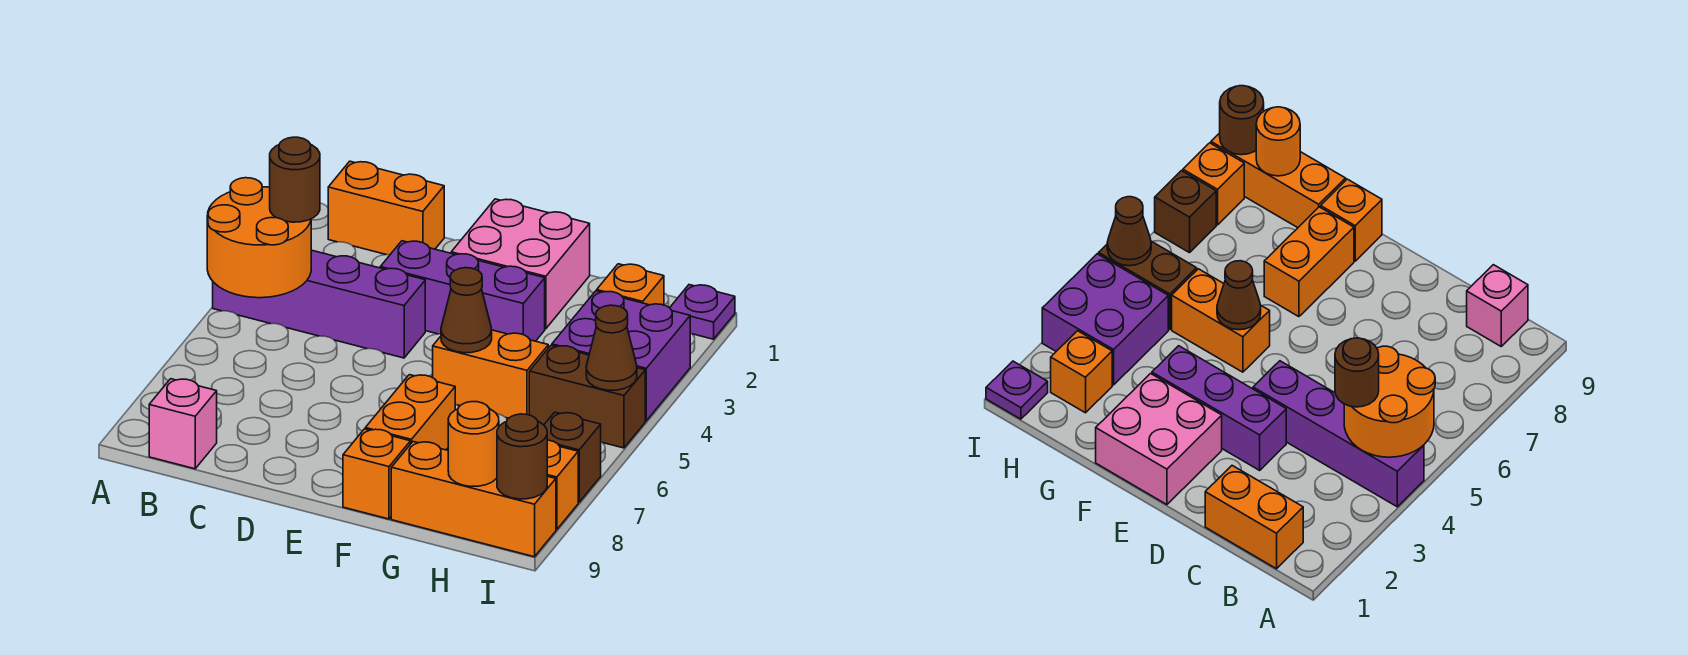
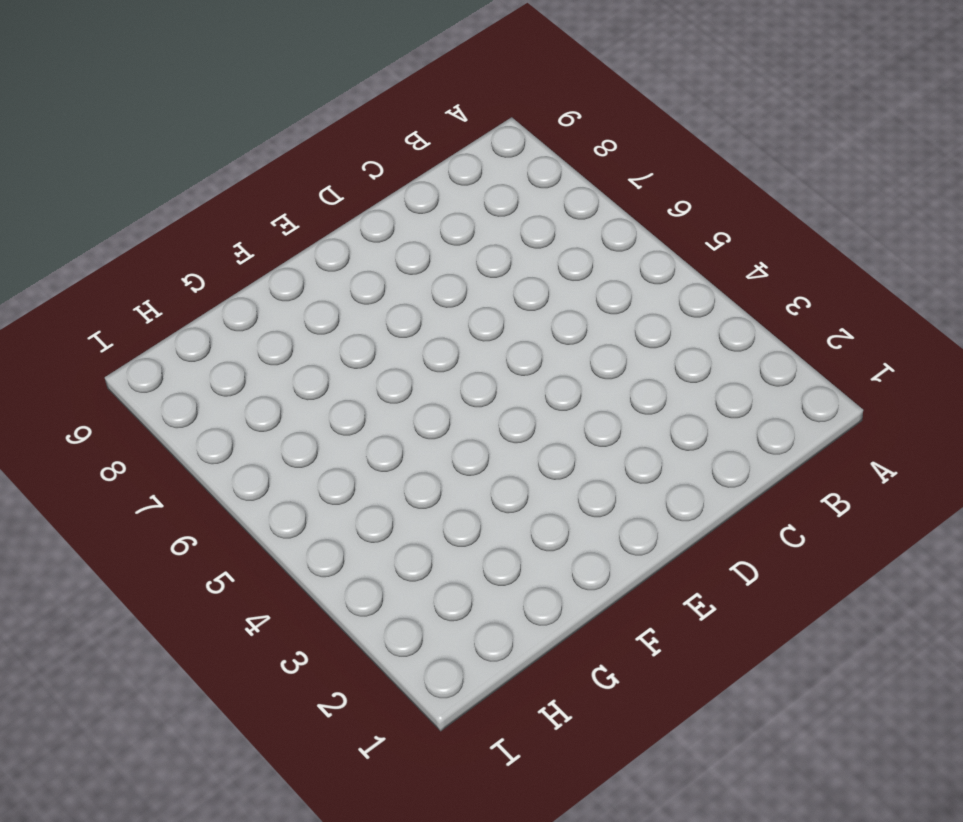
none -> purple 1x4 brick [213,250,425,358]
none -> orange 1x2 brick [328,161,444,255]
none -> pink 1x1 brick [149,379,217,469]

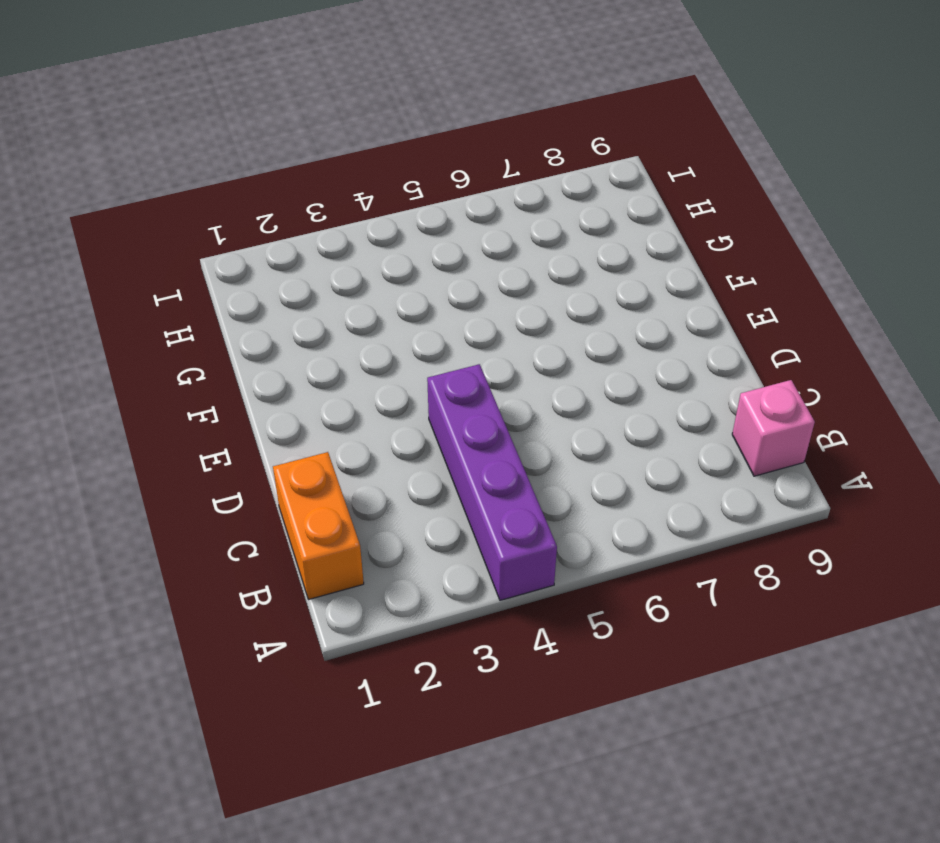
none -> purple 1x3 brick [380,241,545,341]
none -> pink 2x2 brick [451,199,590,329]
none -> orange 1x2 brick [433,330,548,418]

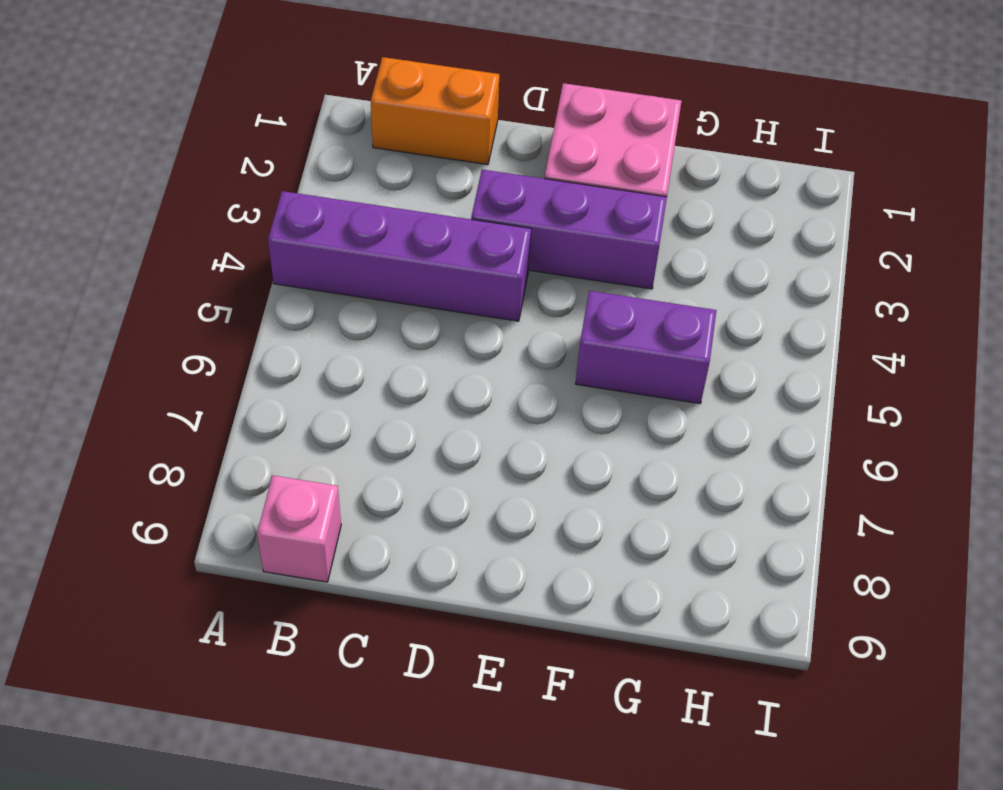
purple 1x2 brick [576,291,716,404] -> orange 1x2 brick [433,330,548,418]
none -> orange 1x2 brick [365,375,455,450]
none -> orange 1x1 brick [343,429,410,519]
none -> orange 1x3 brick [391,442,556,557]

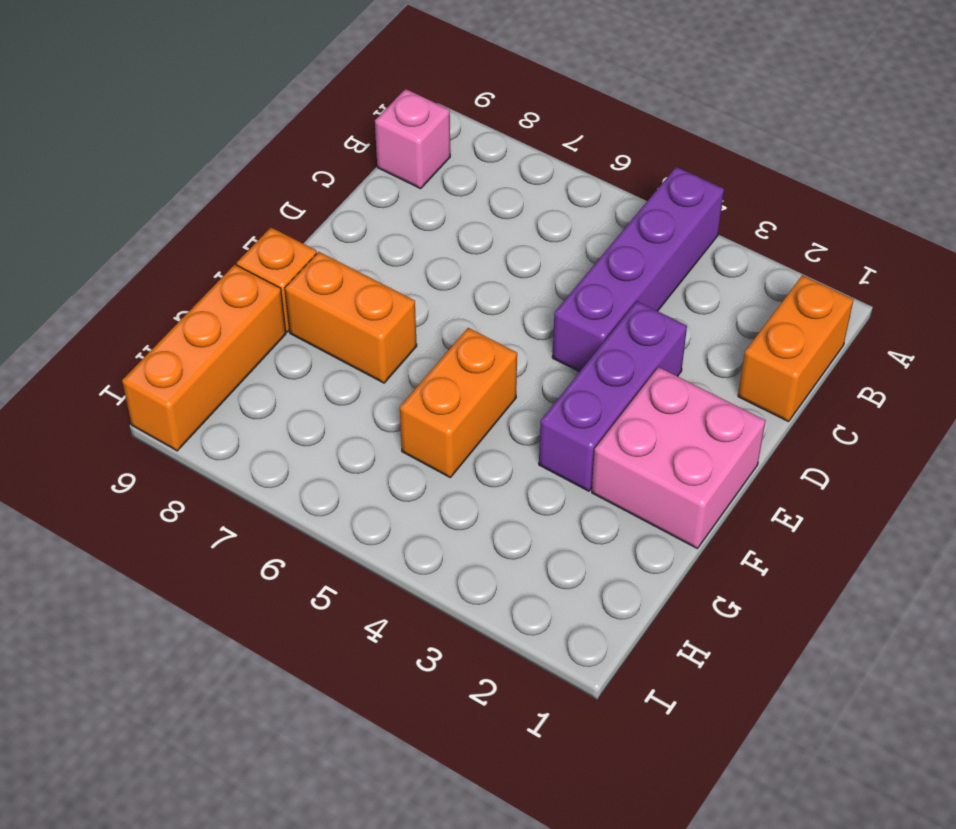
none -> orange 1x1 brick [597,264,664,305]
none -> purple 2x2 brick [552,291,690,421]
none -> brown 1x2 brick [529,345,645,448]

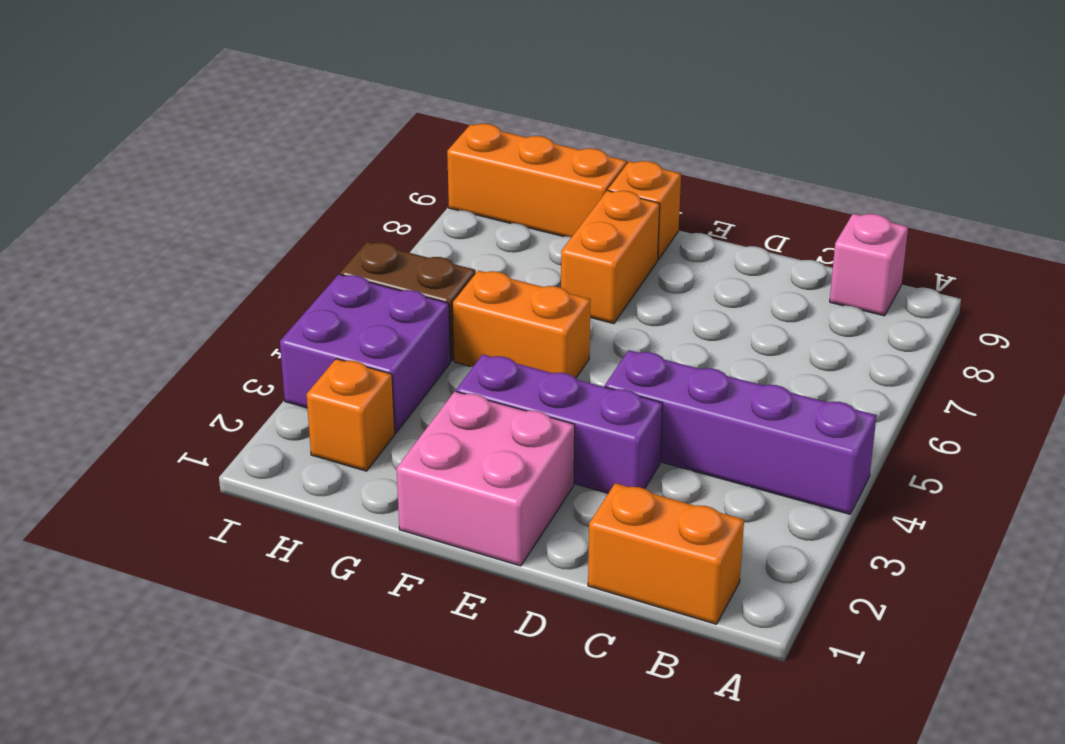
none -> purple 1x1 plate [670,285,735,339]
none -> brown 1x1 brick [544,412,601,502]
none -> orange 1x1 brick [547,440,578,530]

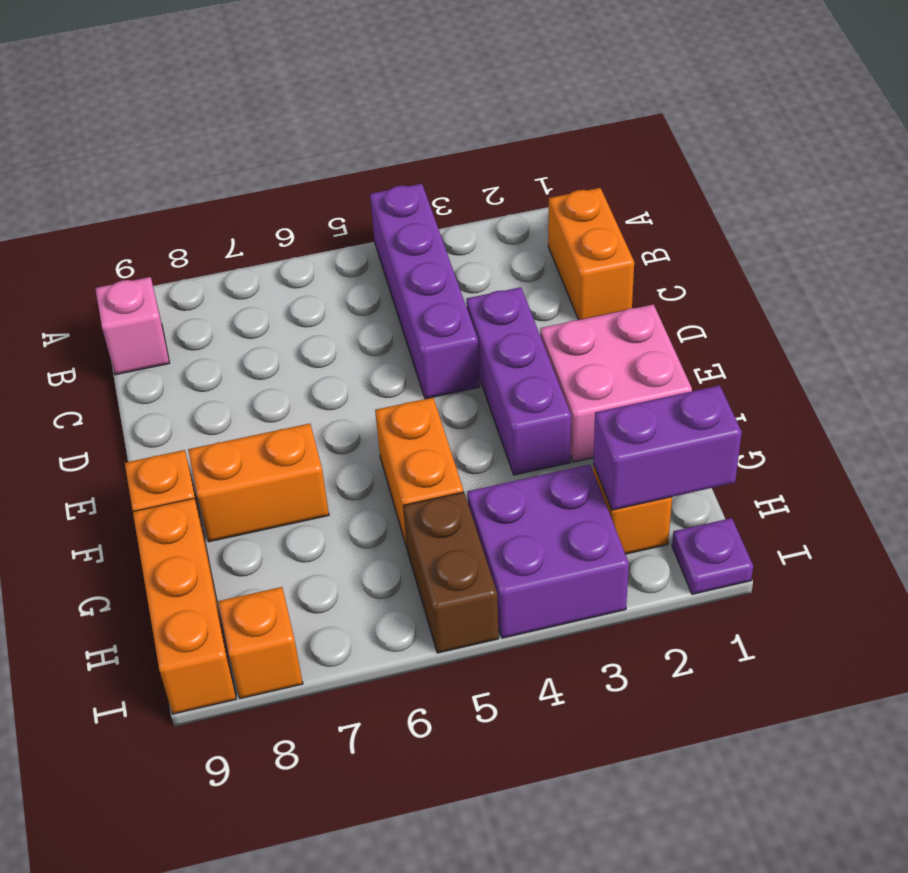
purple 1x2 brick [593,385,742,510] -> none
none -> brown 1x1 brick [544,412,601,502]
none -> orange 2x2 round brick [207,178,311,298]
none -> brown 1x1 cone [441,268,492,353]

